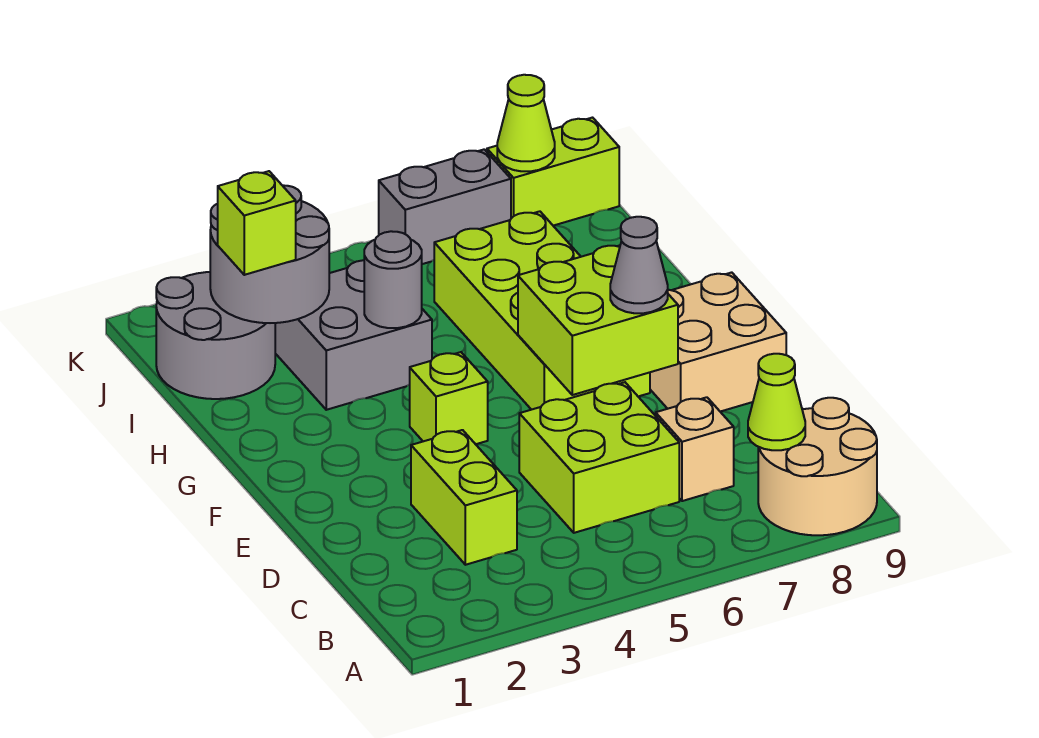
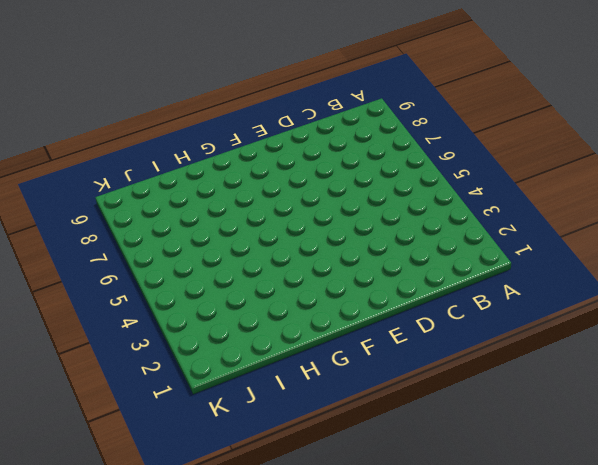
none -> tan 2x2 round brick [758,398,877,535]
none -> lime 1x2 brick [411,430,517,565]
none -> lime 2x2 brick [519,382,679,533]

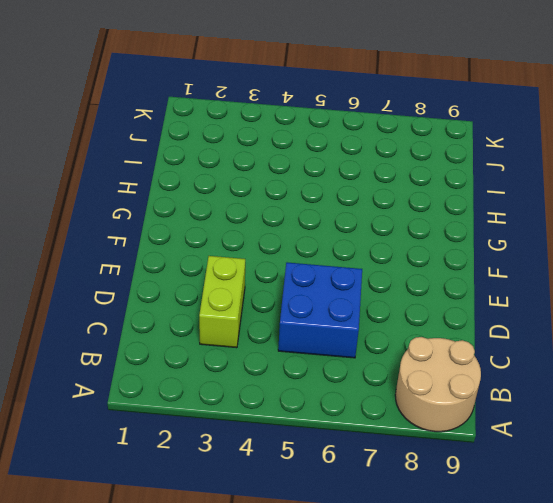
blue 2x2 brick [278,262,362,358] -> lime 2x2 brick [519,382,679,533]
none -> tan 1x1 brick [656,397,734,501]
none -> tan 2x2 brick [650,272,786,412]
none -> lime 1x1 brick [410,352,488,444]

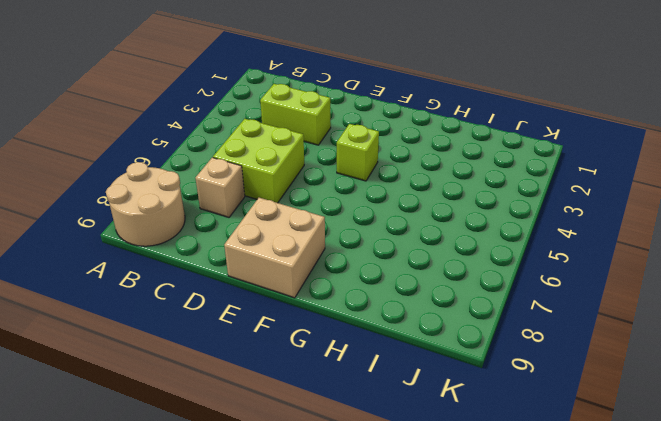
none -> lime 2x4 brick [434,211,650,410]
none -> grey 2x2 brick [275,260,432,410]
none -> grey 2x2 round brick [156,272,275,399]

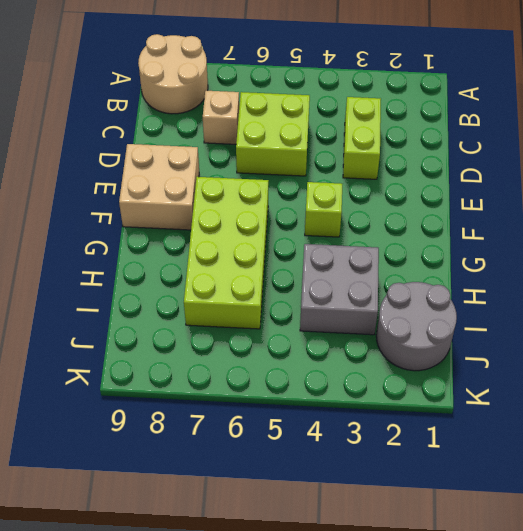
none -> grey 1x2 brick [379,149,511,264]
none -> lime 1x2 brick [487,118,619,226]
none -> lime 1x1 cone [748,354,805,450]

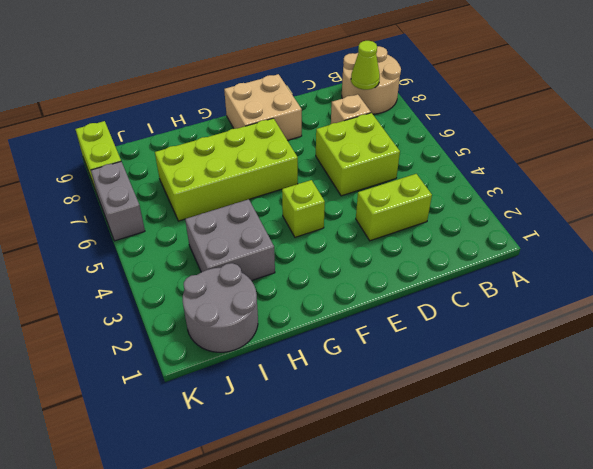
none -> lime 2x2 brick [518,245,678,395]
none -> grey 1x1 round brick [364,231,422,328]
none -> grey 2x2 round brick [210,185,329,323]

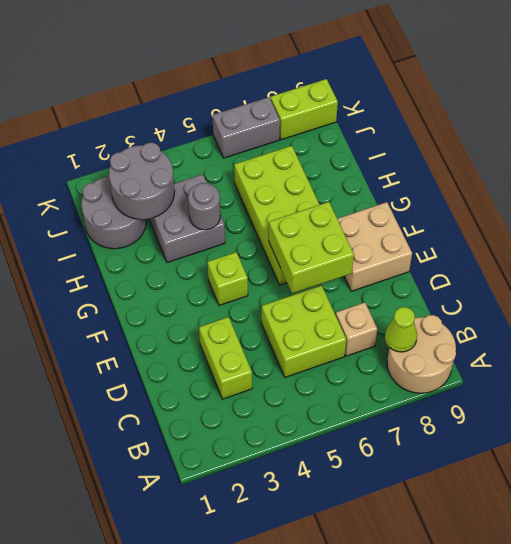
none -> lime 1x1 cone [497,75,555,171]
none -> grey 1x1 cone [610,217,668,313]
none -> lime 1x1 brick [218,171,296,275]

